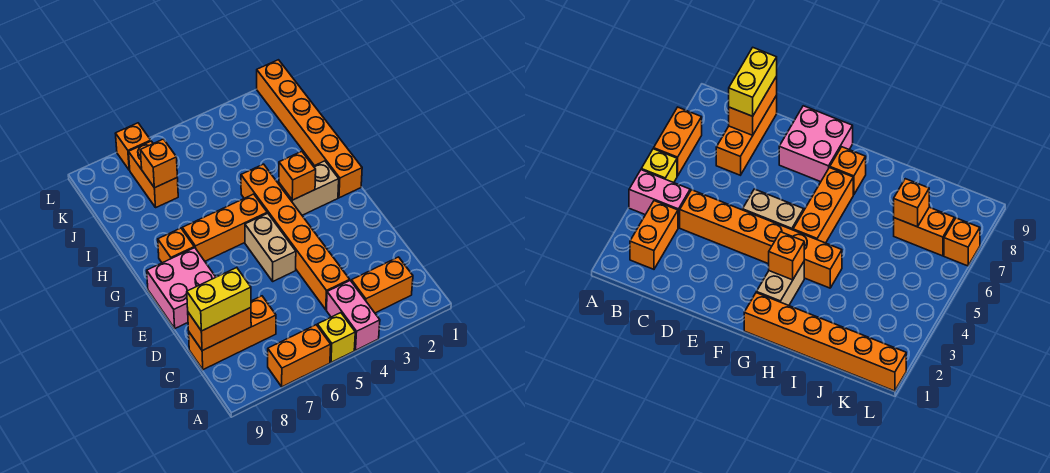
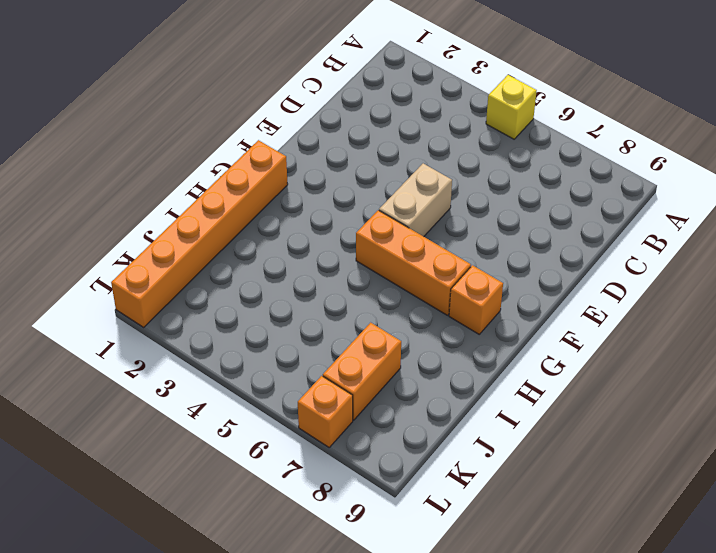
none -> pink 1x2 brick [326,281,380,350]
none -> orange 1x2 brick [268,325,331,387]
none -> orange 1x2 brick [351,257,413,313]

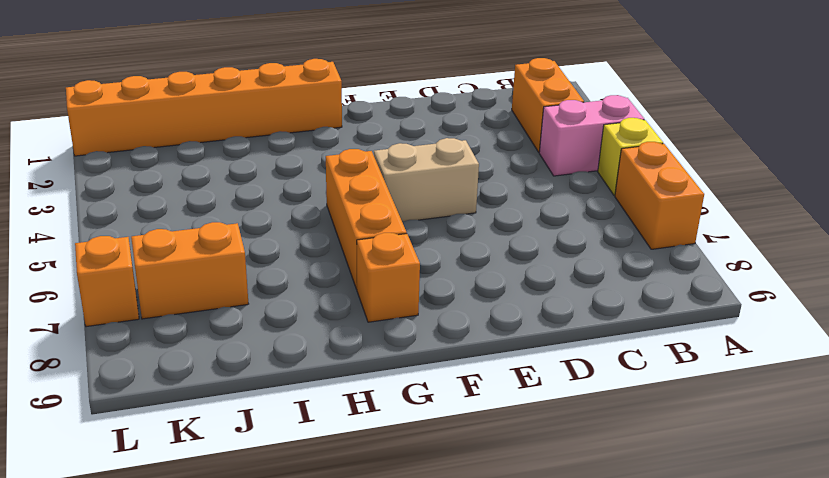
none -> orange 1x6 brick [241,164,350,310]
none -> orange 1x3 brick [189,296,276,370]
none -> pink 2x2 brick [147,248,216,328]

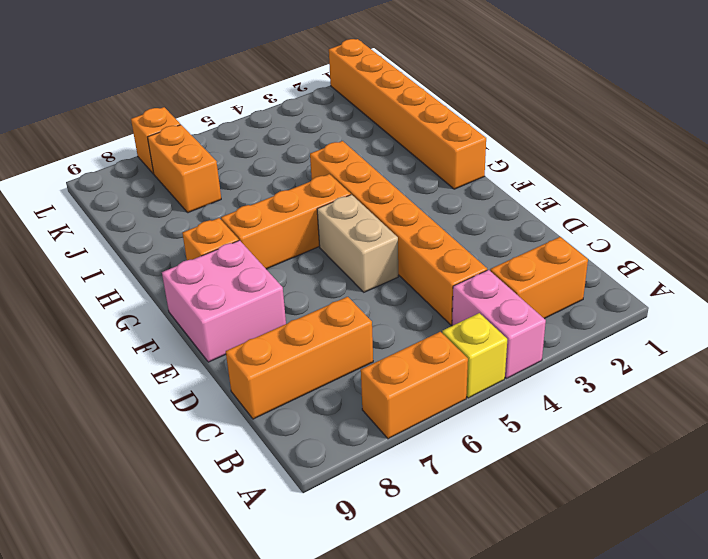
none -> tan 1x2 brick [279,161,339,215]
none -> orange 1x2 brick [188,307,251,351]
none -> orange 1x1 brick [279,151,316,200]

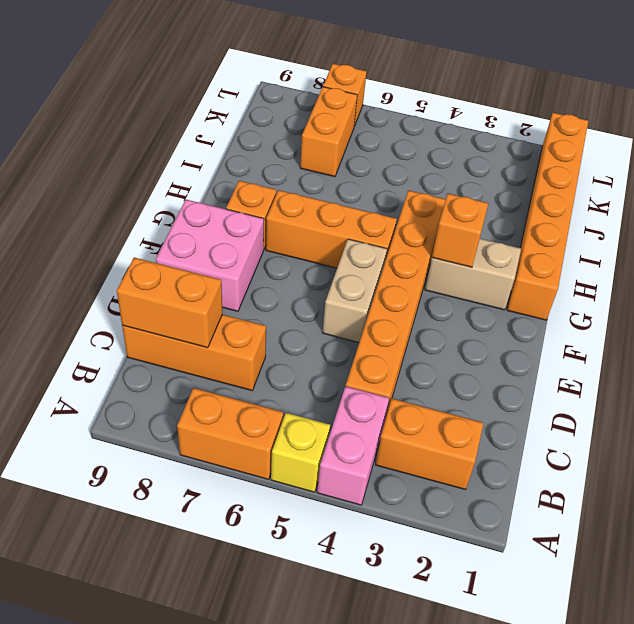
none -> orange 1x1 brick [140,139,177,188]
none -> yellow 1x2 brick [187,268,251,331]

